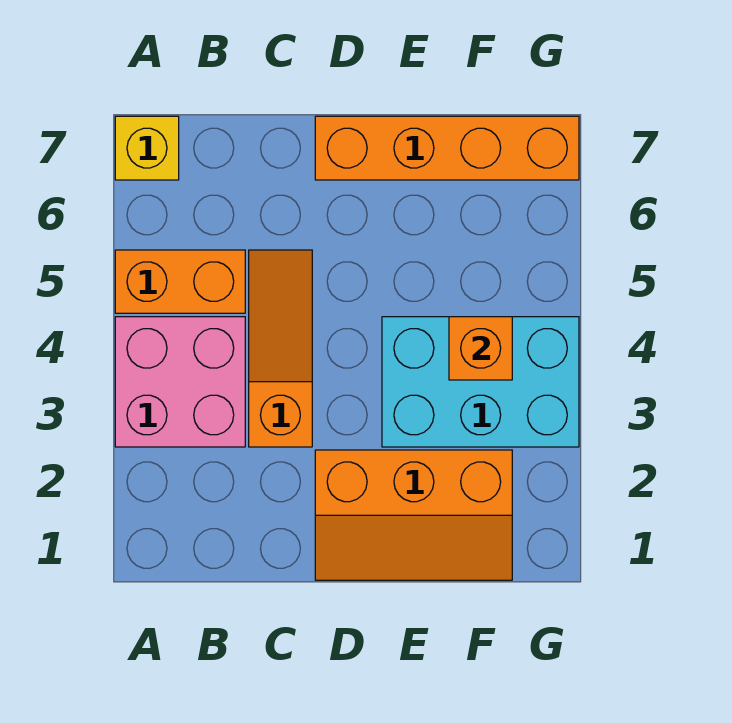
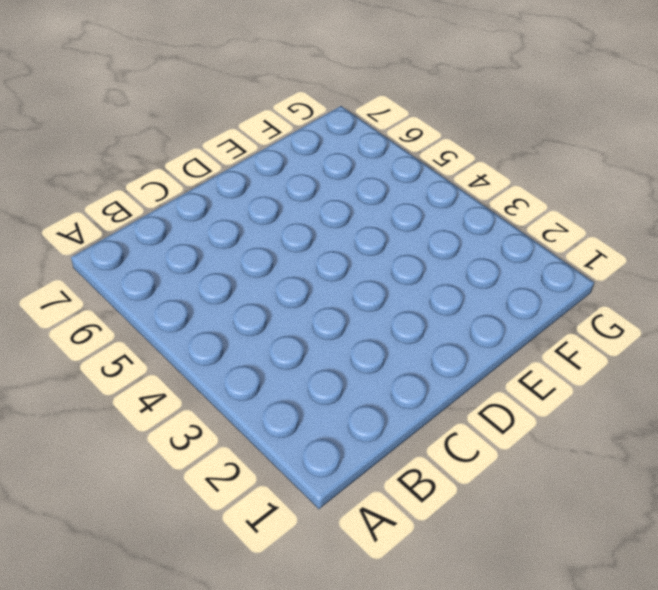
none -> pink 2x2 brick [115,317,245,447]
none -> orange 1x2 brick [115,250,245,313]

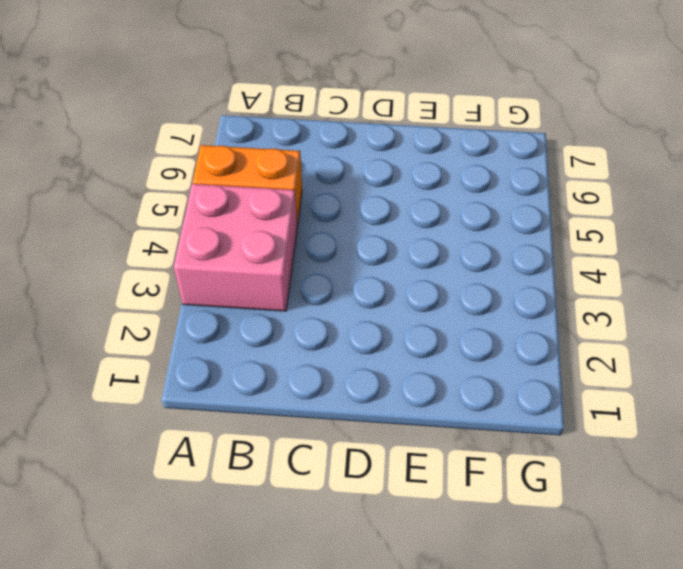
none -> yellow 1x1 brick [115,116,179,180]
none -> orange 1x3 slope [249,250,312,447]

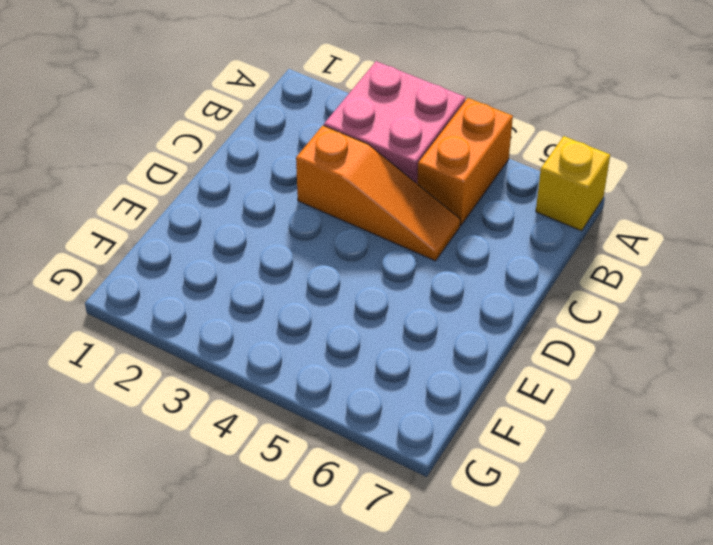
none -> orange 2x3 slope [315,450,512,580]
none -> orange 1x4 brick [315,116,579,180]

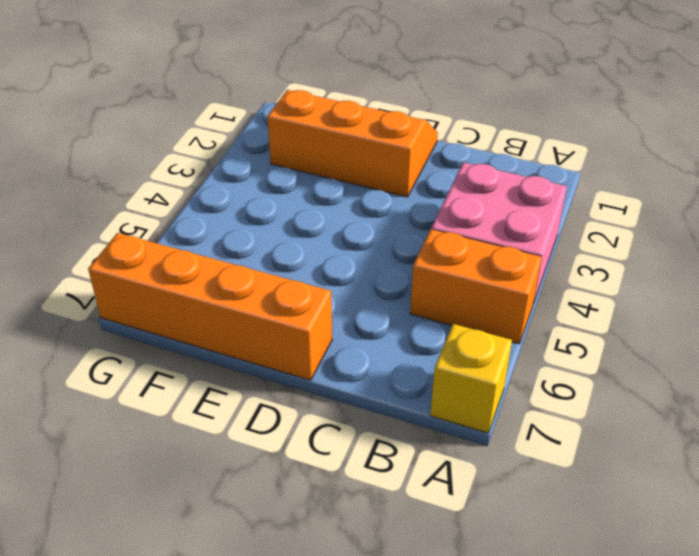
none -> orange 1x3 slope [249,250,312,447]
none -> cyan 2x3 brick [382,317,579,447]

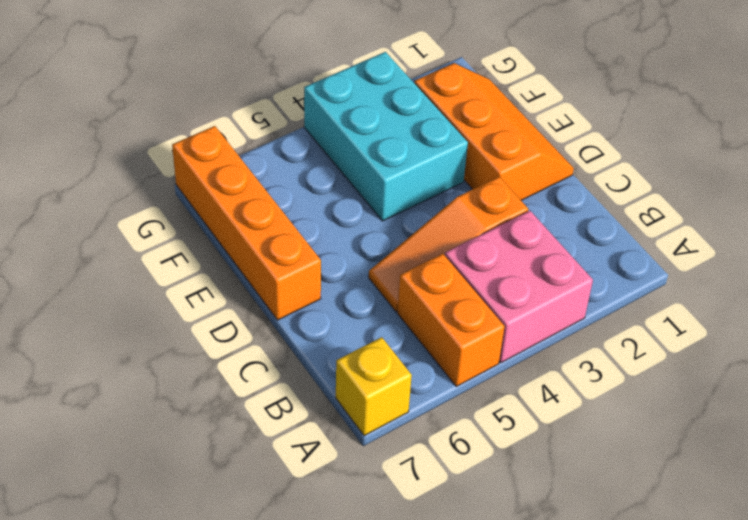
none -> orange 1x1 brick [449,317,512,380]

